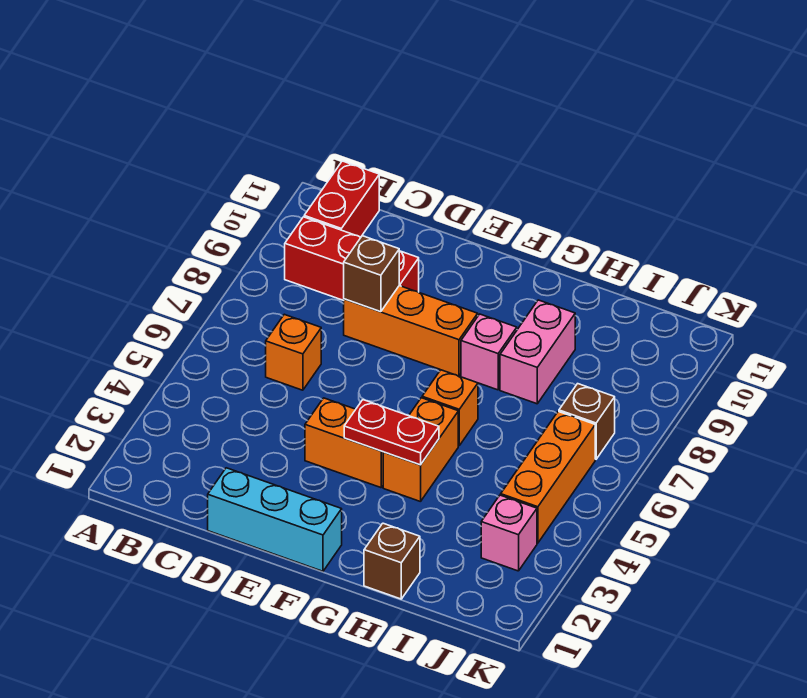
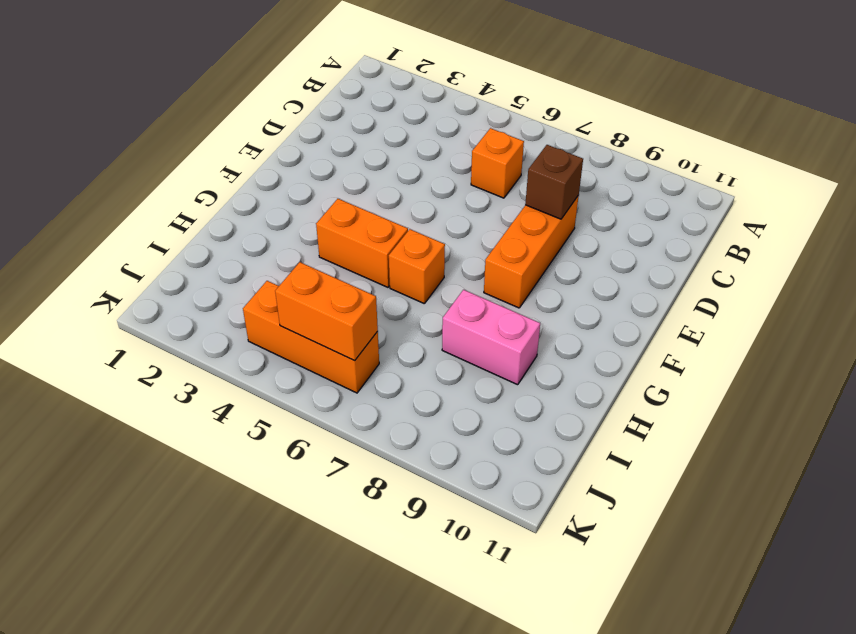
orange 1x2 brick [275,262,378,361] -> orange 1x2 brick turned to [305,398,383,488]
none -> red 1x3 brick [285,217,419,301]
none -> red 1x2 brick [304,161,379,237]
none -> cyan 1x3 brick [208,468,342,571]

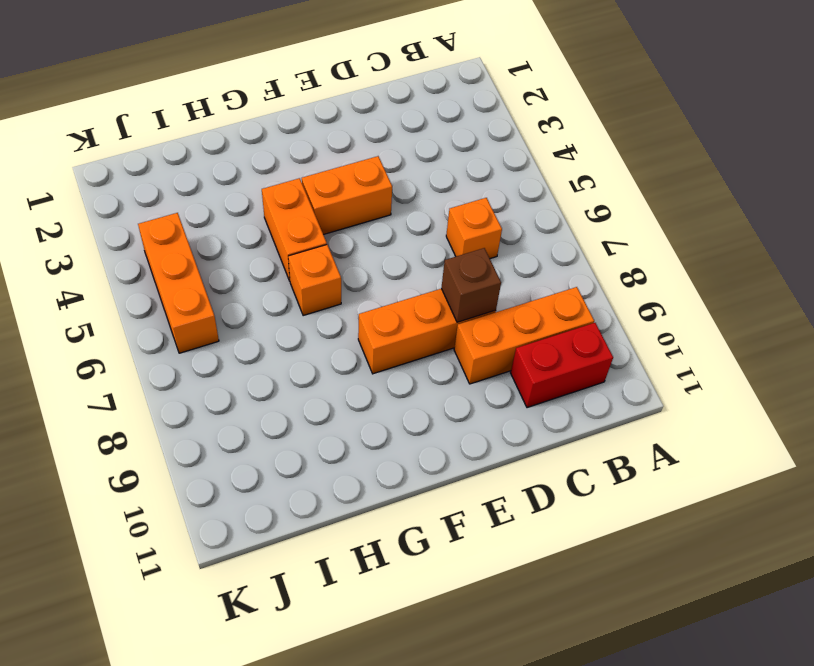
orange 1x3 brick [454,287,594,384] -> red 1x3 brick [285,217,419,301]
red 1x2 brick [511,323,613,408] -> red 1x2 brick turned to [304,161,379,237]
none -> cyan 1x3 brick [208,468,342,571]
none -> pink 1x1 brick [461,314,517,390]
none -> brown 1x1 brick [364,523,420,599]

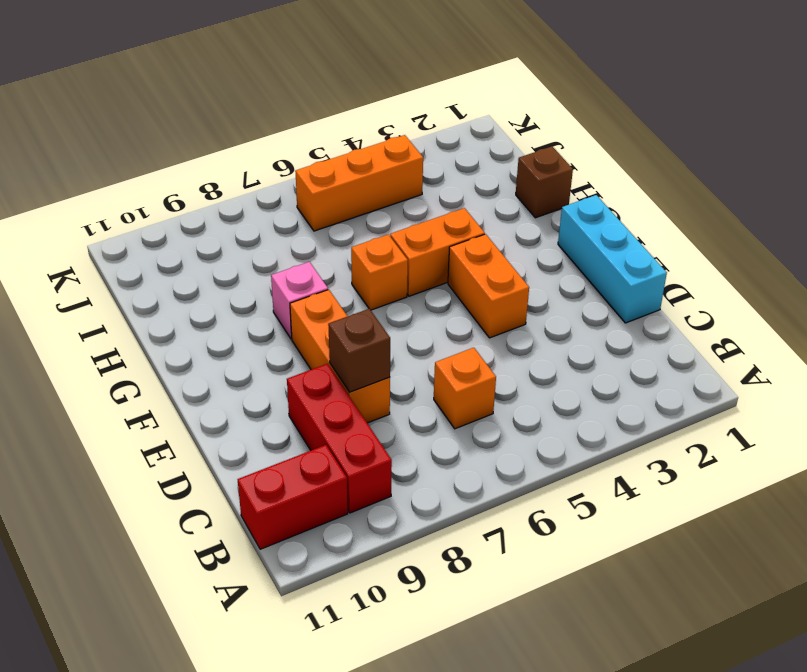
none -> pink 1x2 brick [500,300,575,404]
none -> pink 1x1 brick [481,495,537,571]
none -> brown 1x1 brick [559,384,615,459]

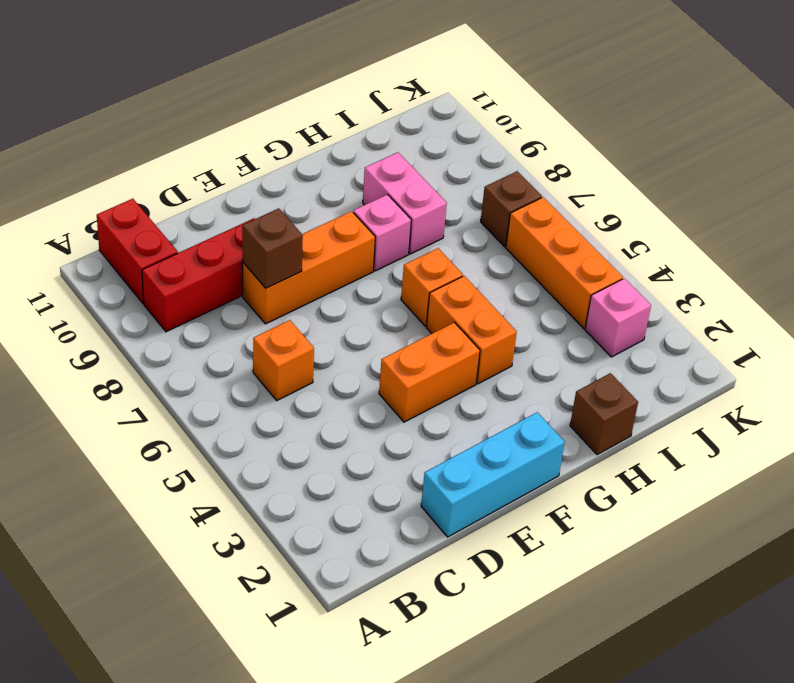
none -> red 1x2 plate [344,400,439,465]

